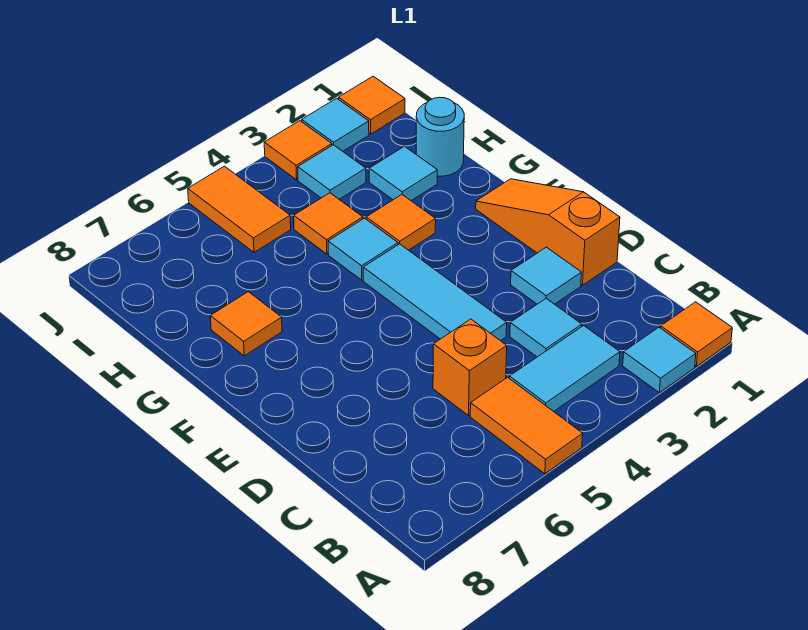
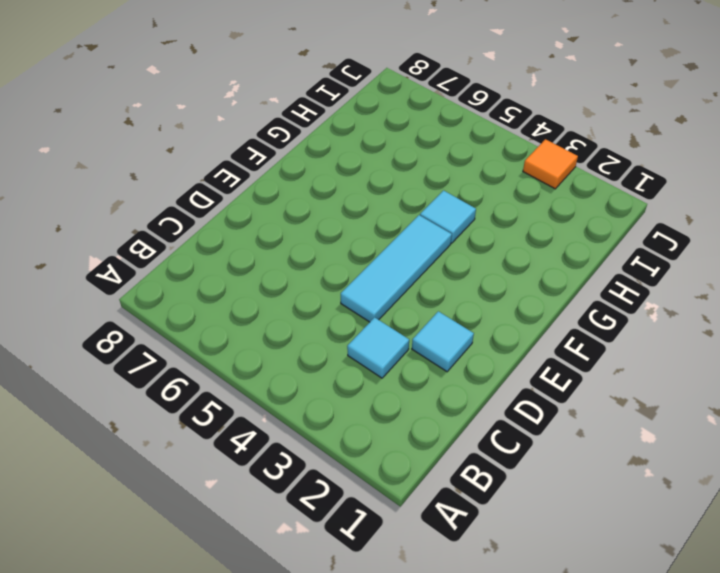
none -> orange 1x1 tile [661,302,732,366]
none -> cyan 1x1 tile [623,327,696,393]
none -> orange 1x2 tile [470,377,583,474]

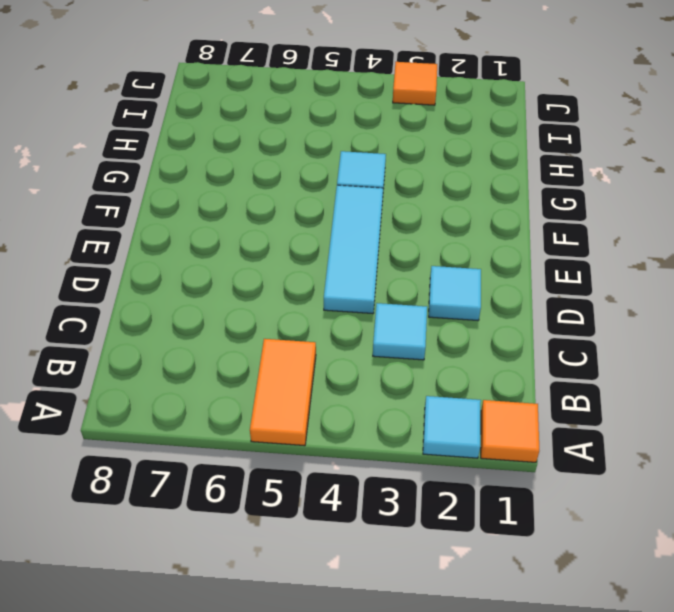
none -> cyan 1x2 tile [509,326,620,411]
none -> orange 1x1 brick [433,319,507,416]
none -> orange 1x3 slope [476,179,620,285]

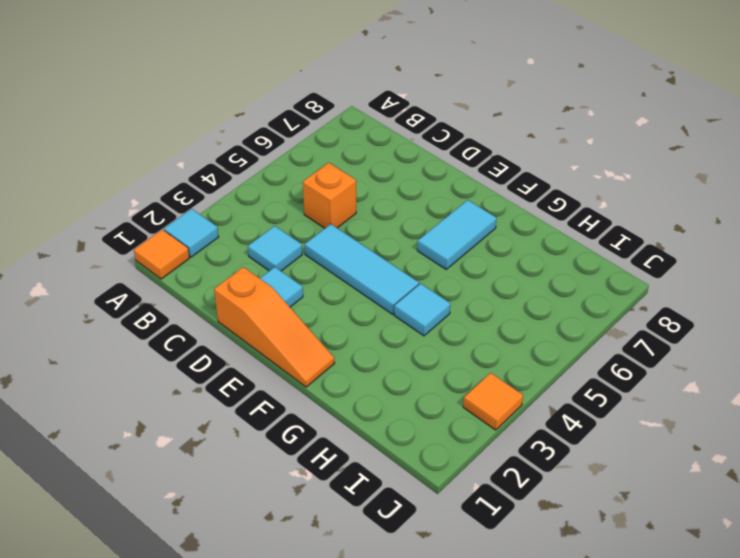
cyan 1x2 tile [417,200,497,269] -> cyan 1x2 tile moved to [509,326,620,411]
none -> orange 1x2 tile [470,377,583,474]
none -> orange 1x1 tile [366,195,436,250]
none -> orange 1x1 tile [210,292,282,356]

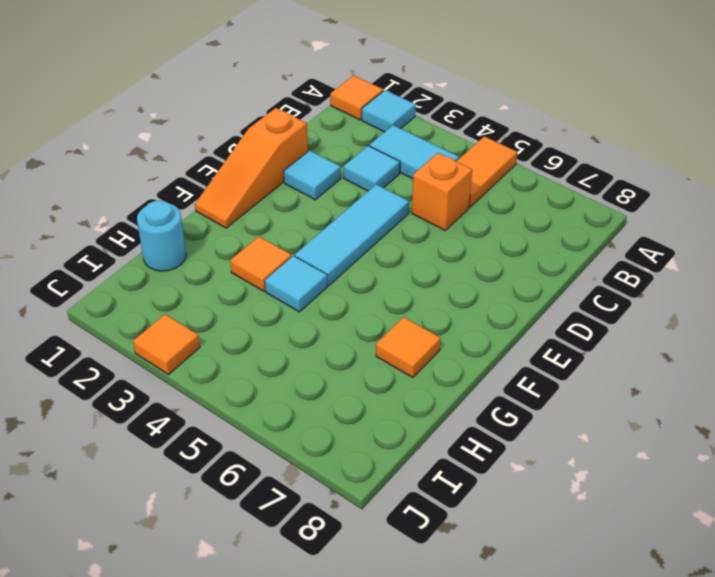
none -> cyan 1x1 tile [369,146,437,201]
none -> orange 1x1 tile [294,193,363,254]
none -> cyan 1x1 tile [298,145,366,199]

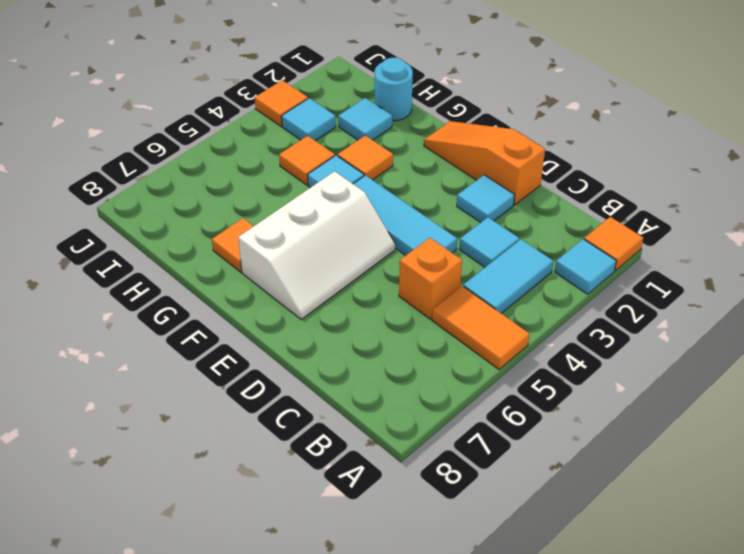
white 2x3 slope [238,171,395,319] -> none
none -> orange 1x2 tile [188,166,291,252]
none -> orange 1x1 tile [339,76,405,134]
none -> cyan 1x1 tile [302,98,369,151]

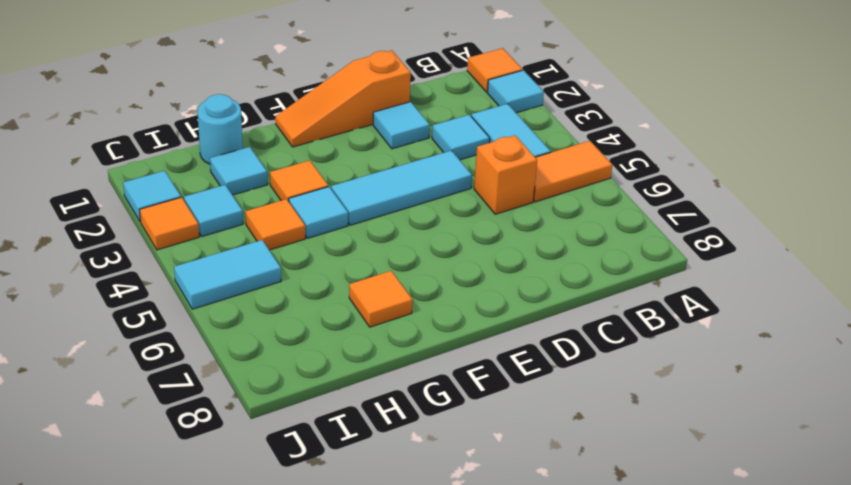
cyan 1x2 tile [174,240,281,309] -> orange 1x2 tile [188,166,291,252]
none -> orange 1x1 tile [339,76,405,134]

